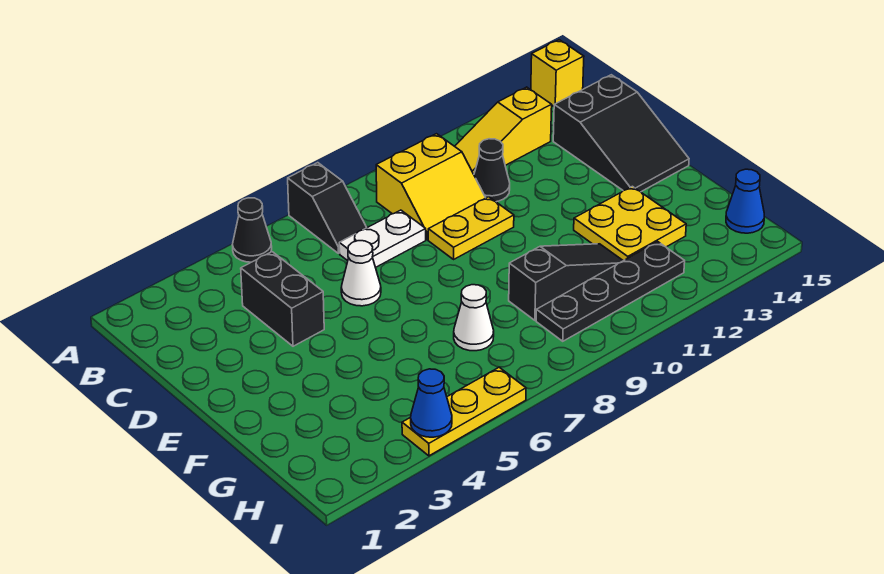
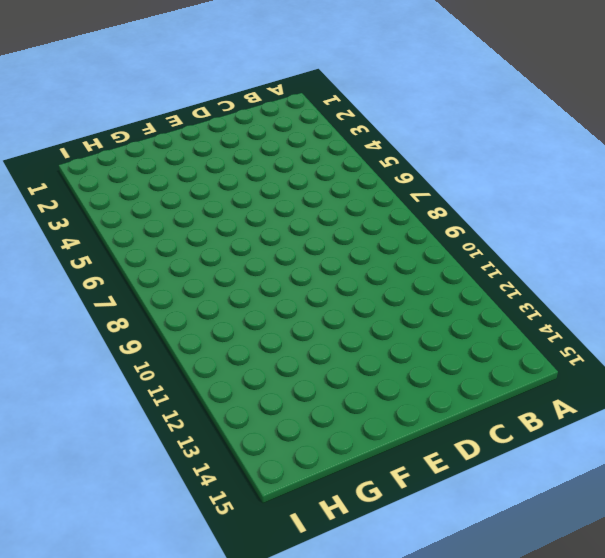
none -> black 1x1 cone [232,198,272,262]
none -> black 1x2 slope [288,163,367,253]
none -> yellow 1x1 brick [531,40,584,106]

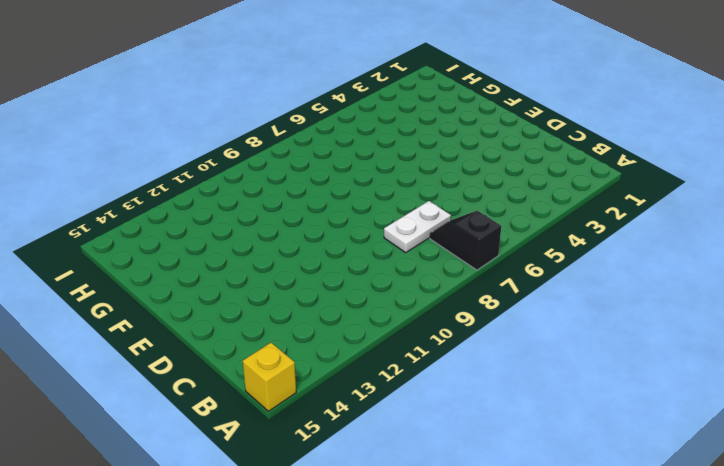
none -> black 1x1 cone [232,198,272,262]
none -> yellow 2x2 slope [376,134,486,240]
none -> yellow 1x3 slope [455,87,552,174]

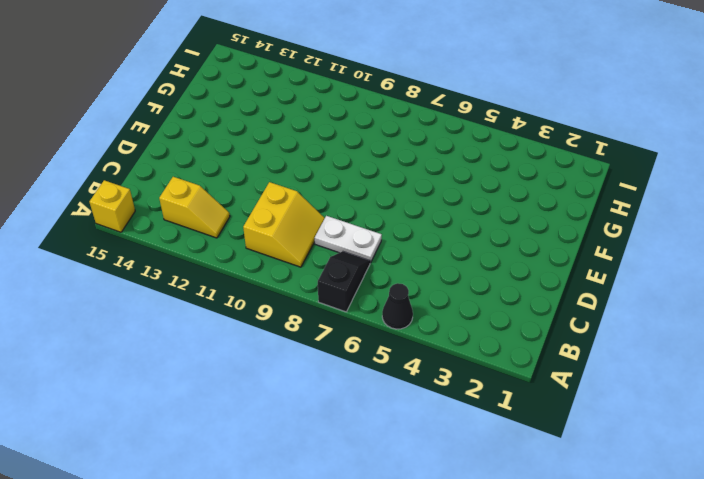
yellow 2x2 slope [243,182,325,267] -> yellow 2x2 slope turned to [376,134,486,240]
yellow 1x2 slope [159,177,230,238] -> yellow 1x3 slope [455,87,552,174]
none -> black 1x2 brick [241,252,324,346]
none -> black 1x1 cone [474,139,510,202]
none -> black 2x3 slope [553,75,689,192]

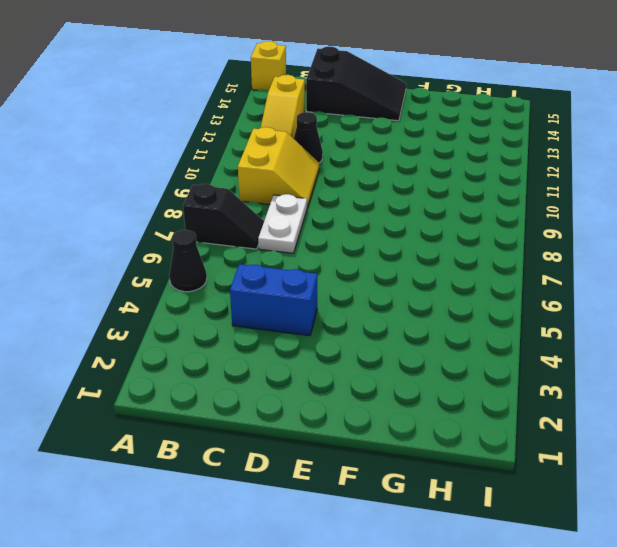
blue 1x2 brick [230,264,317,336] -> black 1x2 brick [241,252,324,346]
none -> white 1x1 cone [341,241,381,306]
none -> yellow 1x2 plate [428,197,514,259]
none -> yellow 2x2 plate [574,186,686,261]

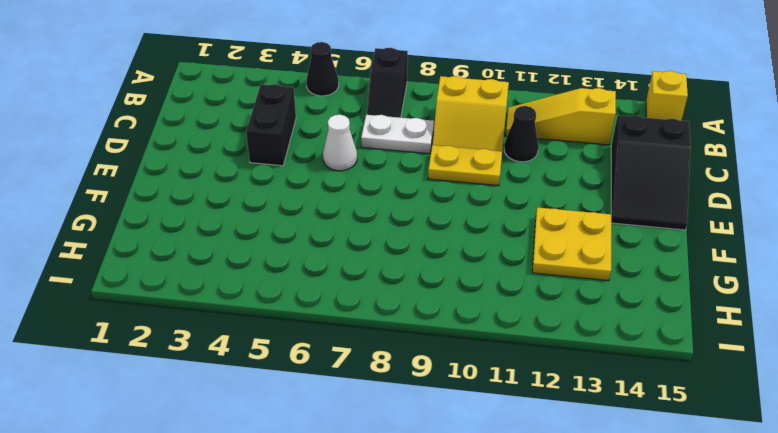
none -> white 1x1 cone [454,285,494,351]
none -> black 1x3 slope [509,244,623,320]
none -> black 1x4 plate [536,242,685,341]

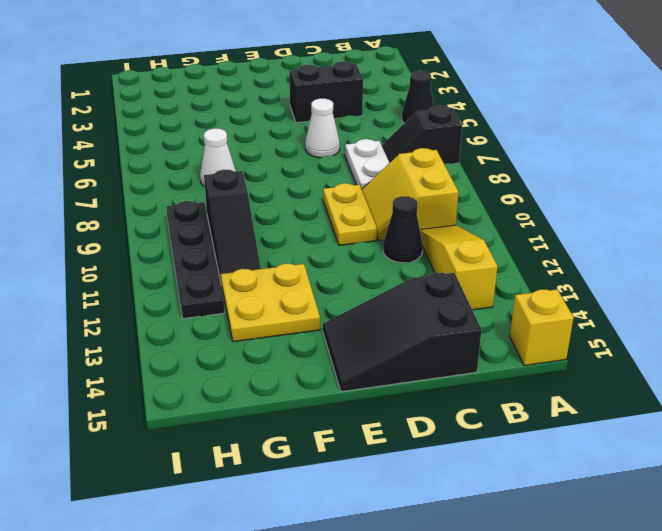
none -> blue 1x1 cone [726,169,764,233]
none -> yellow 1x3 plate [402,367,526,456]
none -> blue 1x1 cone [411,369,452,437]

